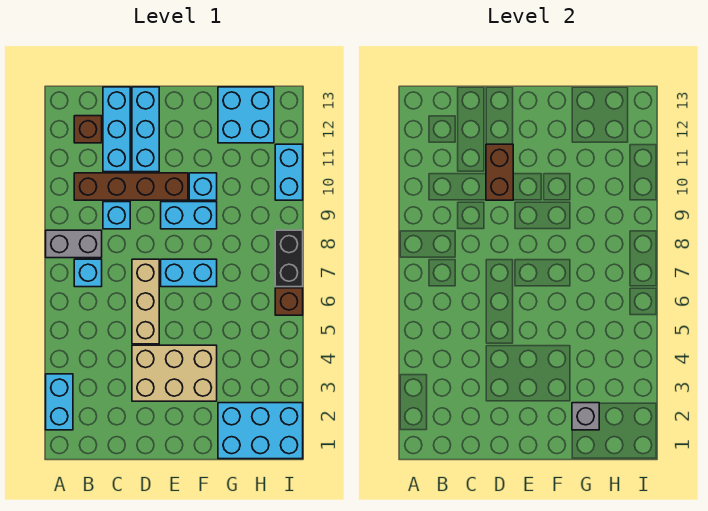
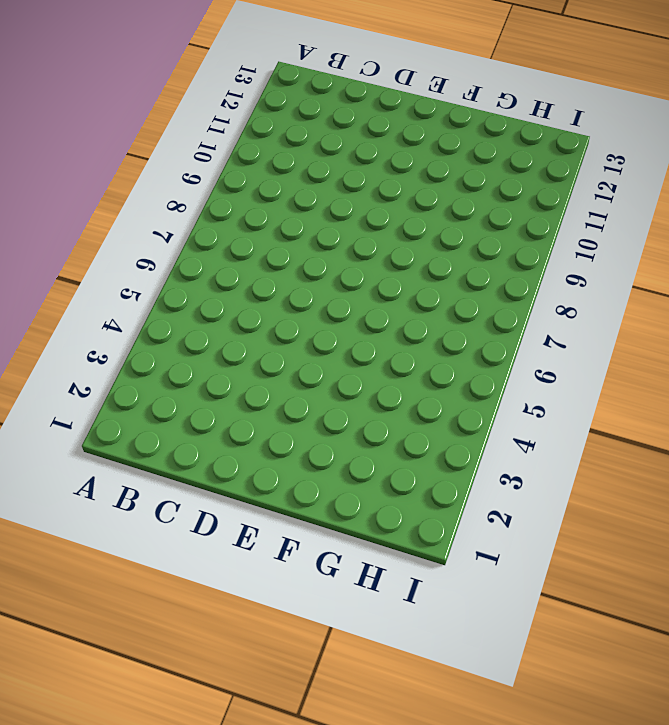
none -> cyan 1x2 brick [46,374,73,430]
none -> grey 1x2 brick [46,230,102,258]
none -> cyan 1x1 brick [74,259,102,287]

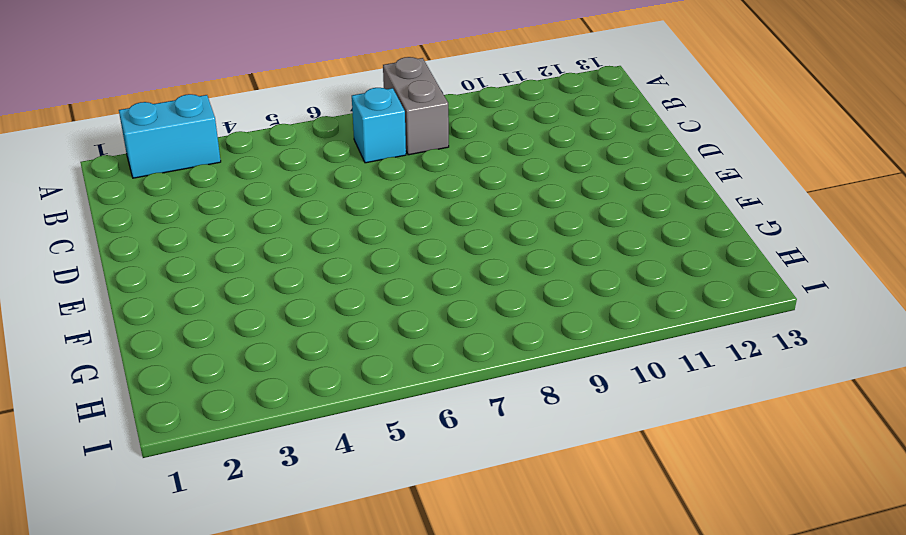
none -> brown 1x4 brick [74,173,188,200]
none -> brown 1x1 brick [74,116,102,143]
none -> cyan 1x1 brick [103,202,130,229]

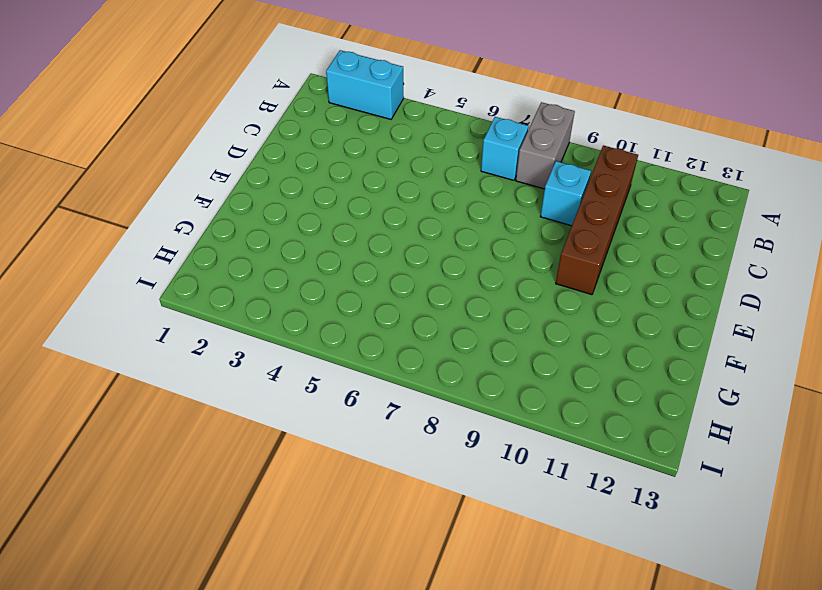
none -> brown 1x1 brick [74,116,102,143]
none -> cyan 1x3 brick [103,87,130,172]
none -> tan 2x3 brick [132,345,217,401]

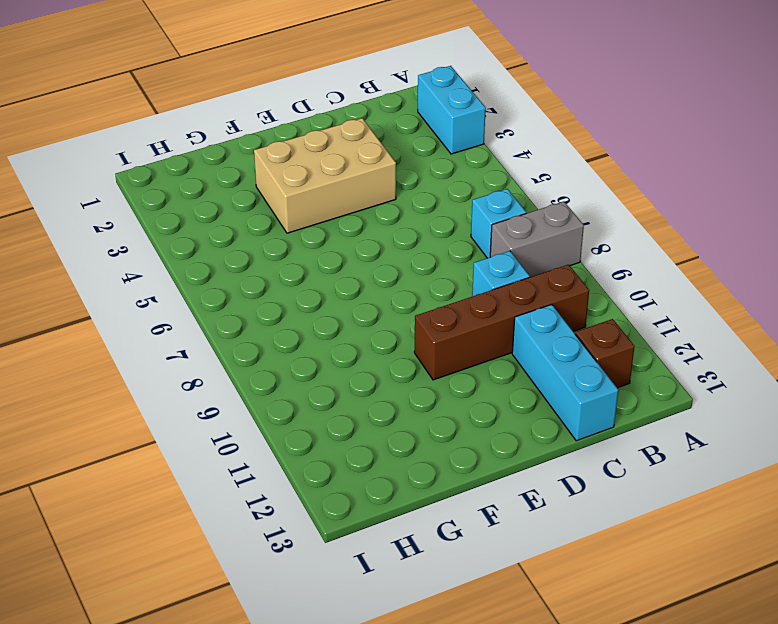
none -> tan 1x3 brick [132,259,159,344]
none -> cyan 1x3 brick [132,87,159,172]
none -> cyan 1x2 brick [161,259,217,287]

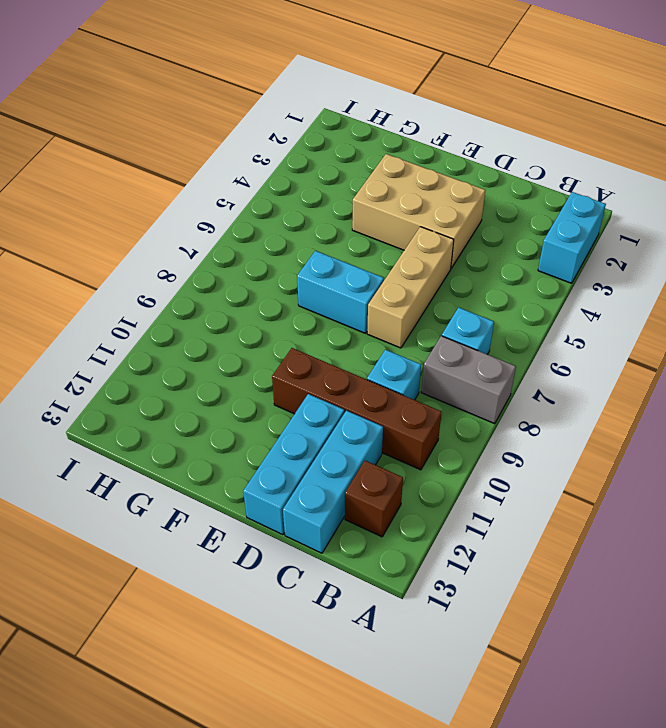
none -> cyan 1x2 brick [161,202,217,229]
none -> cyan 1x1 brick [189,173,217,200]
none -> cyan 2x3 brick [218,403,303,459]

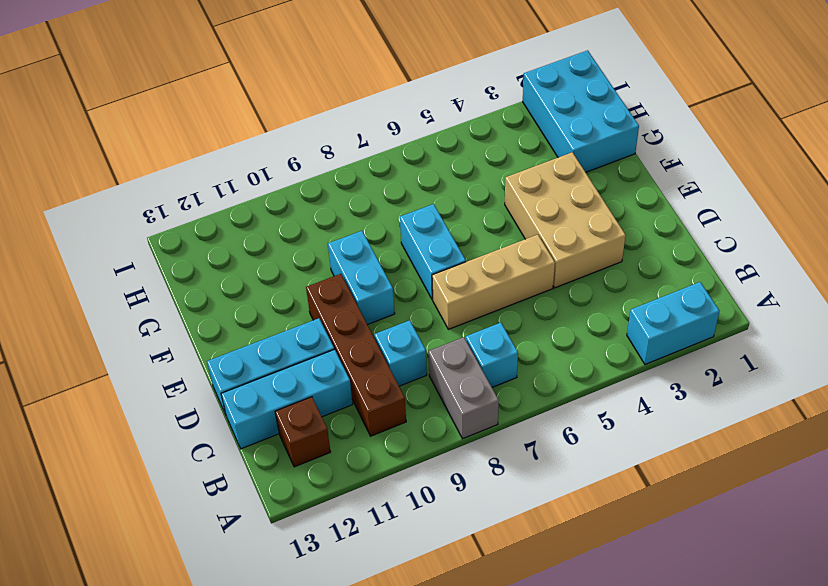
none -> cyan 1x1 brick [189,173,217,200]
none -> cyan 2x2 brick [218,87,274,143]
none -> brown 1x1 brick [275,288,303,315]

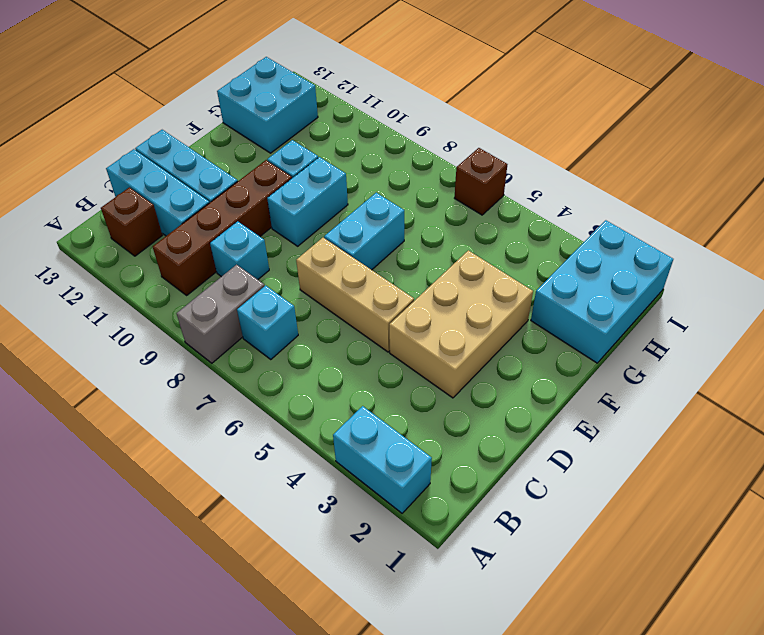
none -> black 1x2 brick [275,230,303,287]
none -> cyan 1x2 brick [275,144,303,200]
none -> brown 1x2 brick [486,144,513,200]

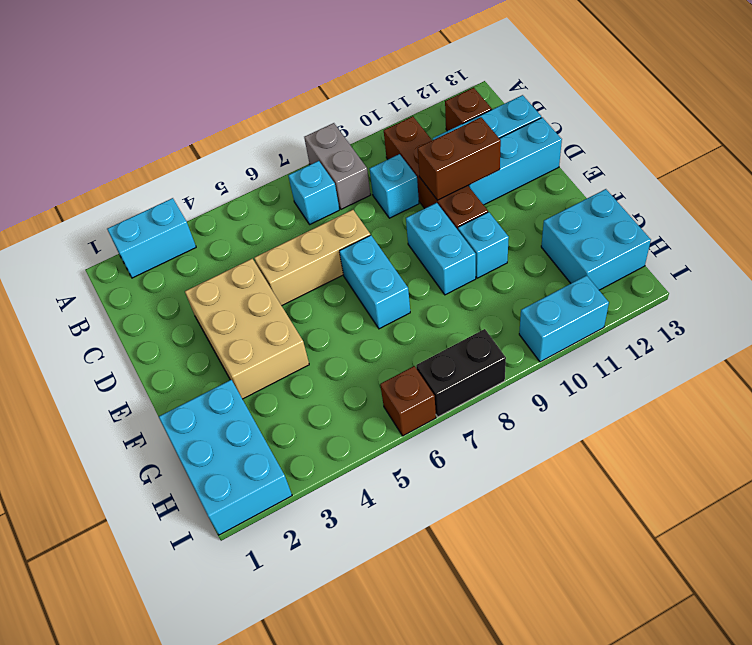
none -> grey 1x1 brick [572,403,599,430]

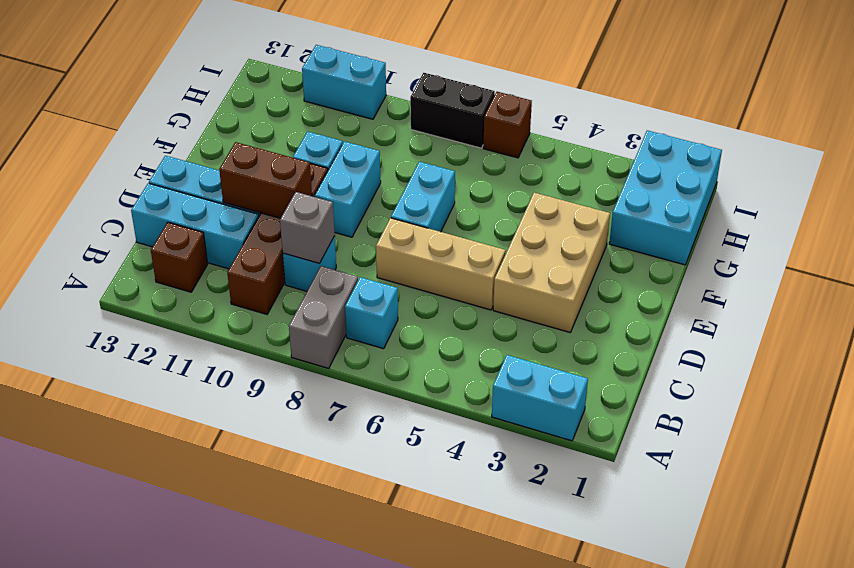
grey 1x1 brick [280,192,335,263] -> grey 1x1 brick moved to [572,403,599,430]
none -> cyan 2x2 brick [218,87,274,143]

